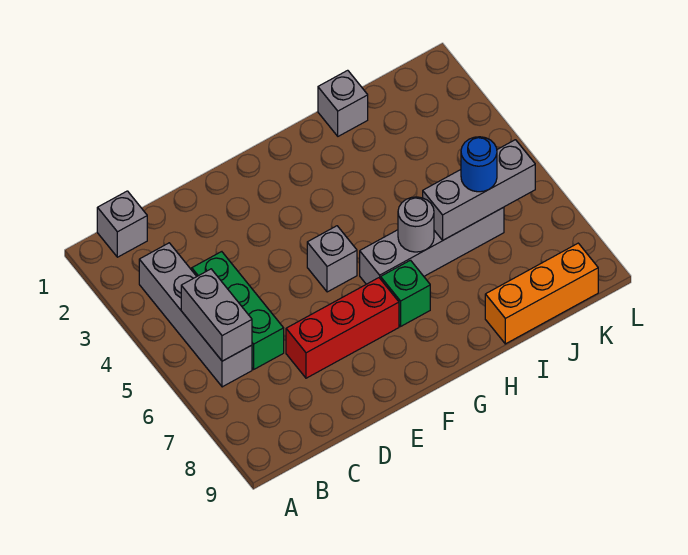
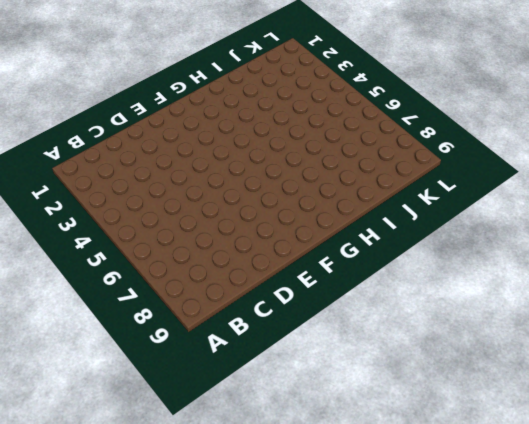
none -> grey 1x1 brick [97,191,147,257]
none -> grey 1x4 brick [139,243,252,387]
none -> green 1x3 brick [192,252,284,369]

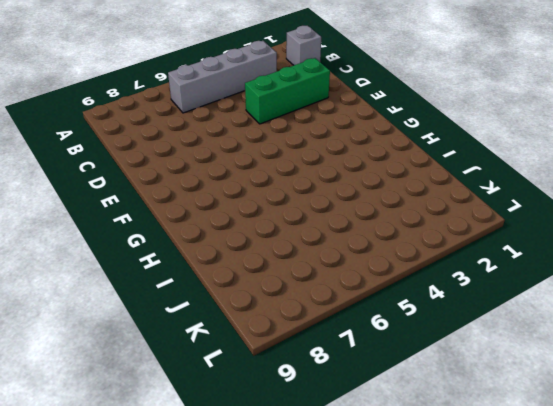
green 1x3 brick [245,58,330,124] -> green 1x3 brick moved to [192,252,284,369]
none -> red 1x3 brick [286,278,399,378]
none -> grey 1x1 brick [307,226,357,292]
none -> grey 1x4 brick [360,207,504,284]

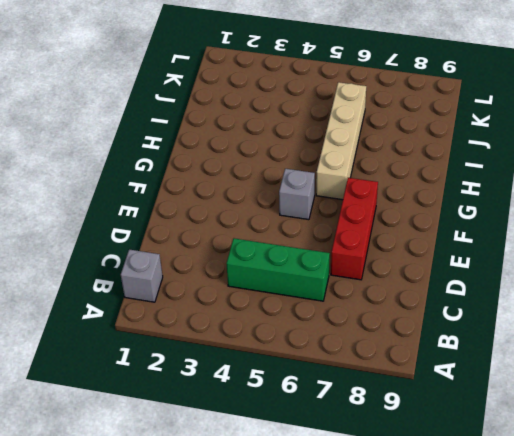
tan 1x4 brick [316,82,366,200] -> grey 1x4 brick [360,207,504,284]
none -> grey 1x4 brick [139,243,252,387]
none -> green 1x1 brick [381,260,430,326]
none -> grey 1x1 brick [318,70,368,136]

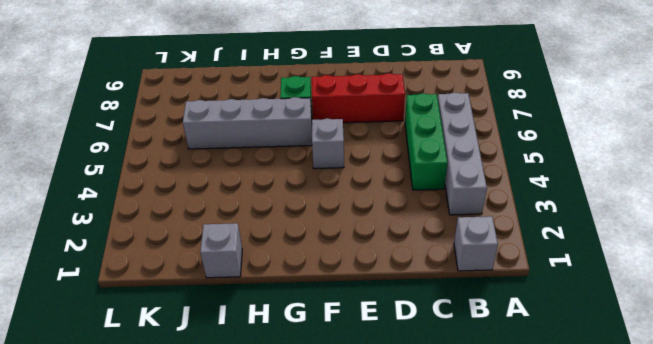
none -> orange 1x3 brick [485,243,598,344]
none -> grey 1x2 brick [181,269,252,361]
none -> grey 1x1 round brick [398,197,434,252]

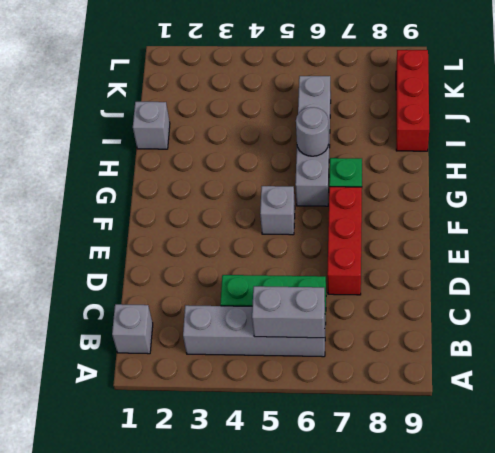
red 1x3 brick [396,50,429,151] -> orange 1x3 brick [485,243,598,344]
none -> grey 1x3 brick [423,140,535,240]
none -> blue 1x1 round brick [461,137,497,192]

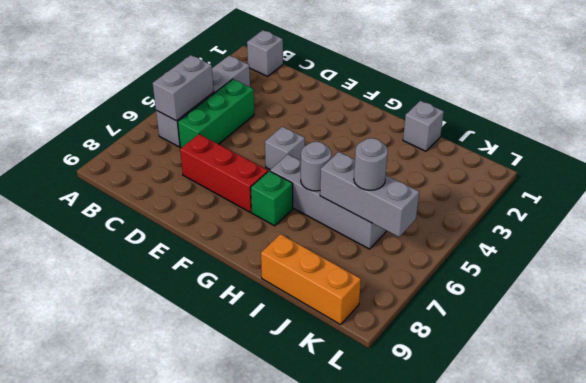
grey 1x1 round brick [354,138,388,190] -> blue 1x1 round brick [461,137,497,192]

